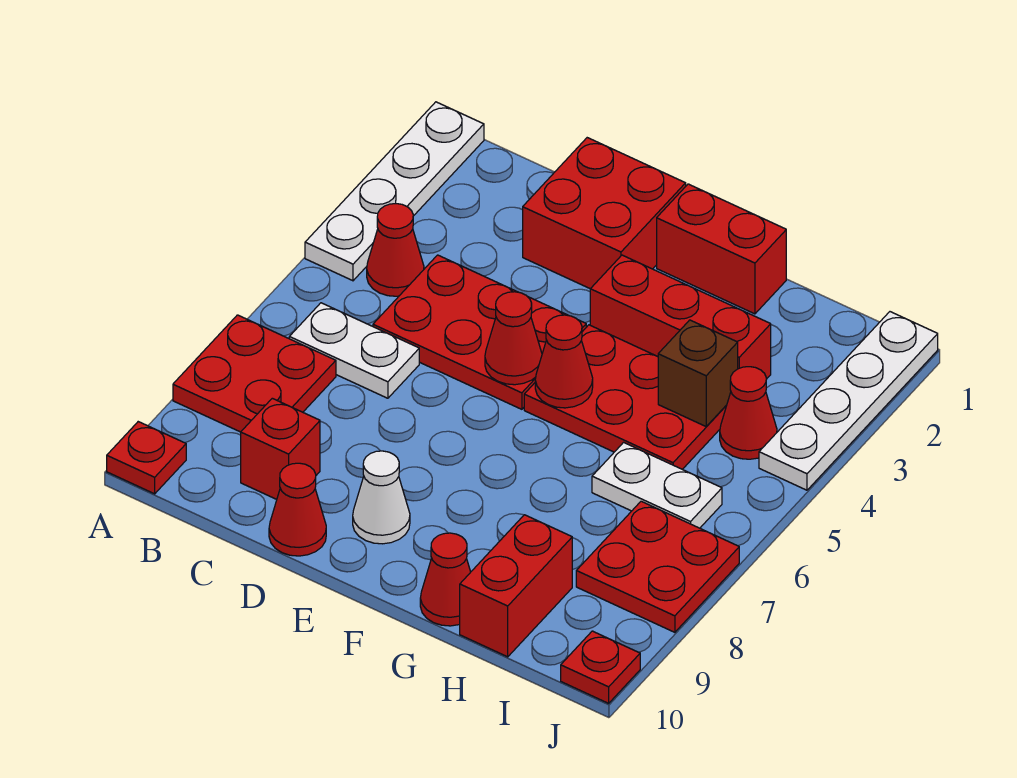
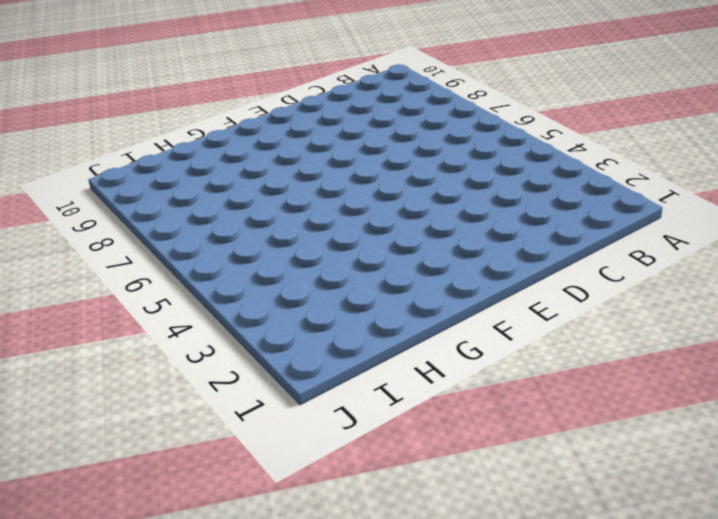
none -> white 1x4 plate [305,102,484,281]
none -> red 2x2 plate [173,315,336,432]
none -> red 1x1 plate [107,422,186,494]

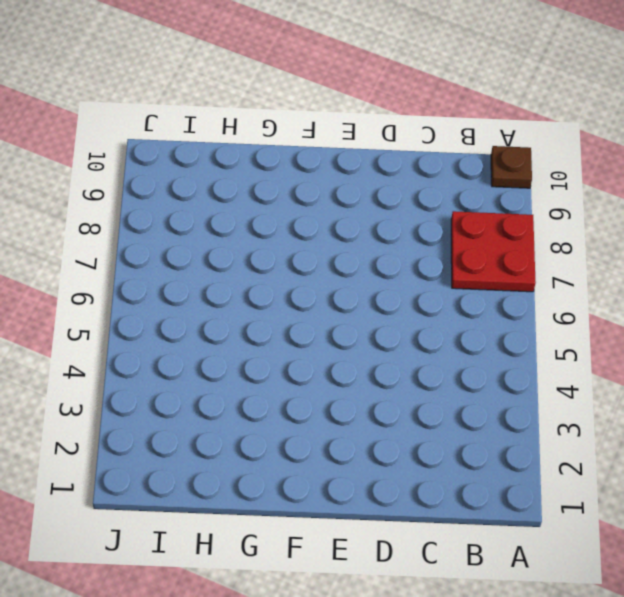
brown 1x1 plate [491,146,532,188] -> red 1x1 plate [107,422,186,494]
none -> white 1x4 plate [305,102,484,281]
none -> red 1x1 cone [367,204,424,296]
none -> white 1x2 plate [289,303,419,398]

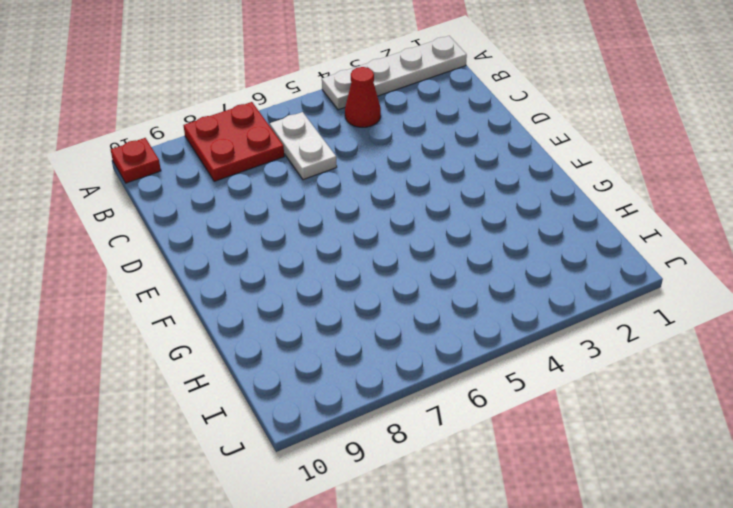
none -> red 2x3 plate [373,255,586,409]
none -> red 1x1 brick [241,398,320,499]
none -> red 2x2 brick [523,138,686,289]

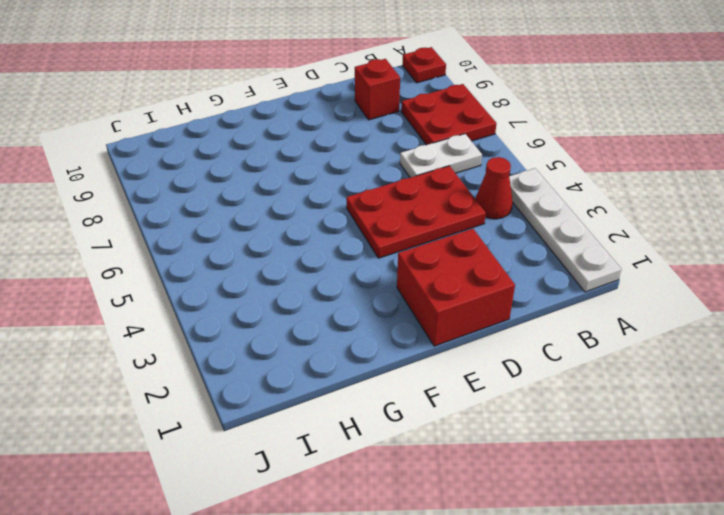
none -> red 1x1 cone [269,463,326,556]
none -> white 1x1 cone [353,451,410,544]
none -> red 1x2 brick [657,184,786,314]

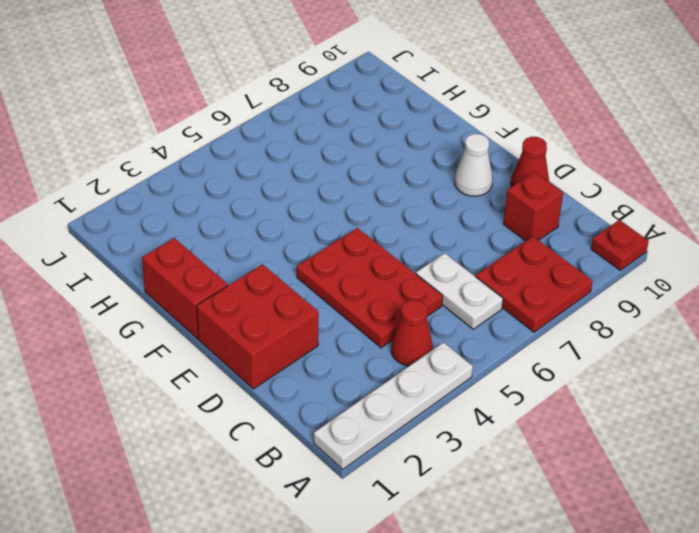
none -> red 1x3 brick [590,255,771,379]
none -> red 2x3 plate [524,325,727,469]
none -> red 1x1 cone [420,533,471,626]

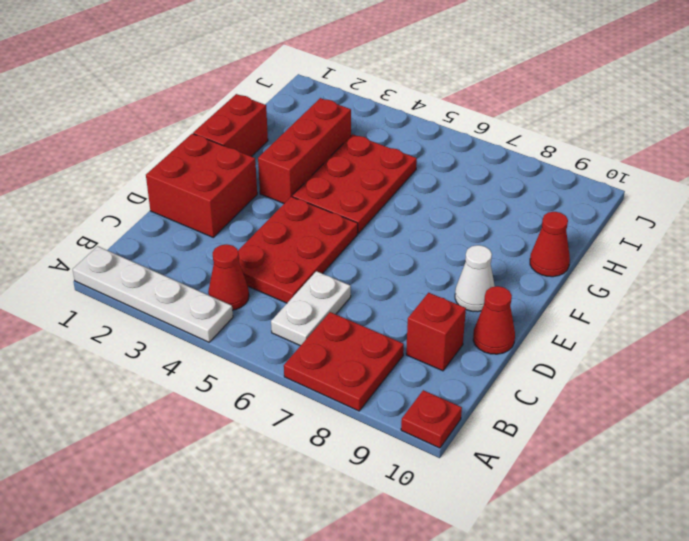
none -> white 1x2 plate [592,442,722,528]
none -> red 1x2 brick [460,515,572,657]
none -> red 1x1 cone [720,367,777,459]

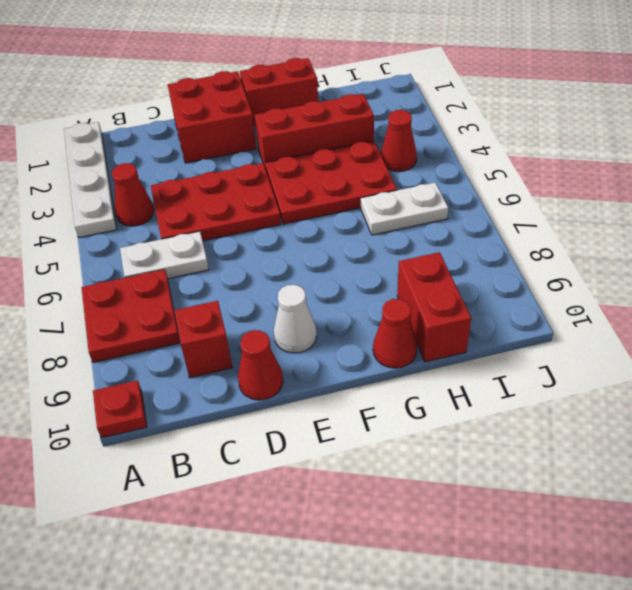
none -> red 2x2 plate [576,501,739,632]
none -> white 1x4 plate [759,312,938,490]
none -> red 1x1 plate [561,631,640,703]

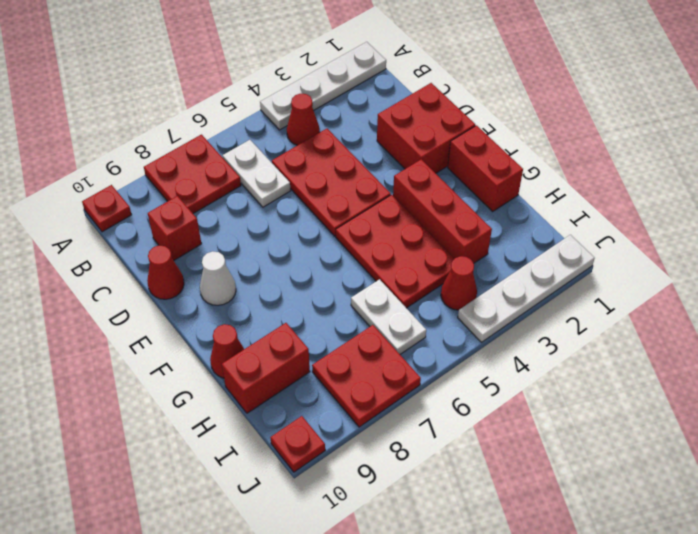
none -> red 1x1 cone [485,292,542,385]
none -> red 1x1 cone [535,315,593,408]
none -> brown 1x1 brick [658,320,738,426]

